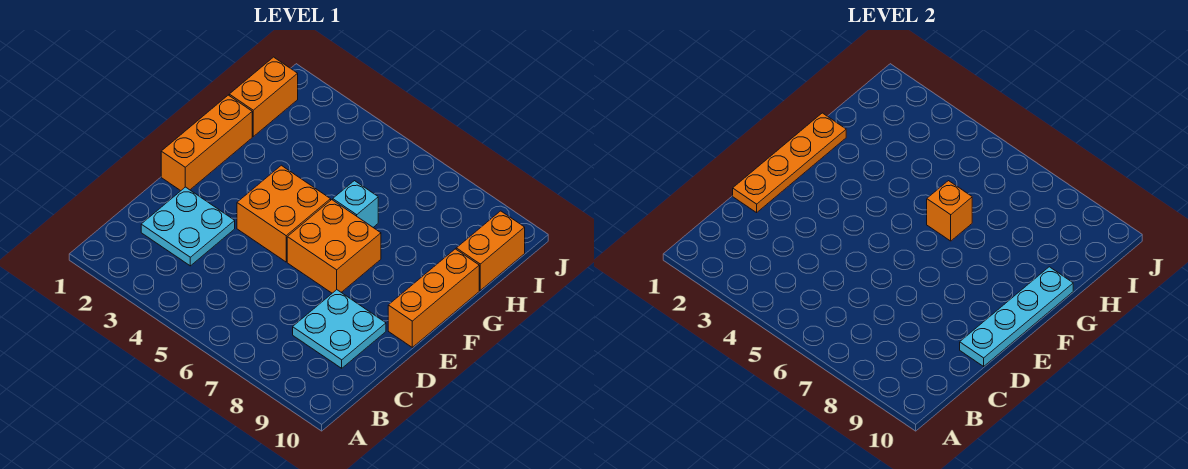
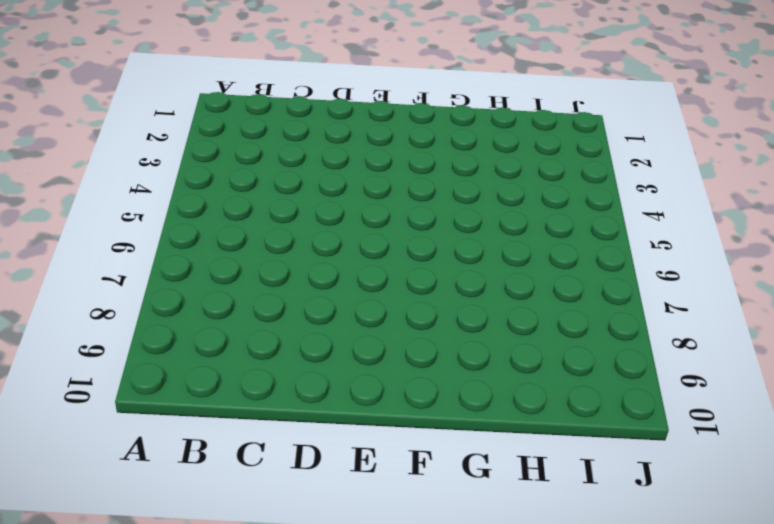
none -> cyan 2x2 plate [141,187,235,266]
none -> cyan 2x2 plate [293,290,386,368]
none -> orange 1x3 brick [161,95,252,191]

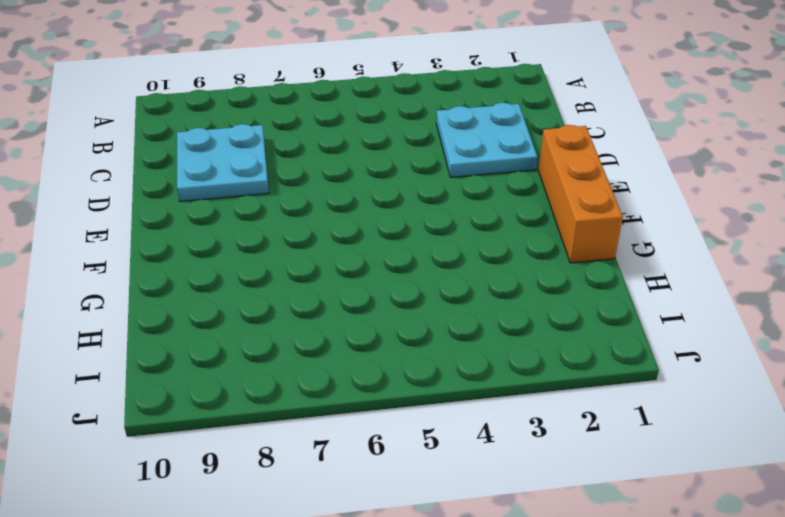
none -> orange 2x2 brick [237,165,331,262]
none -> orange 2x2 brick [287,200,381,293]
none -> orange 1x3 brick [388,249,479,347]

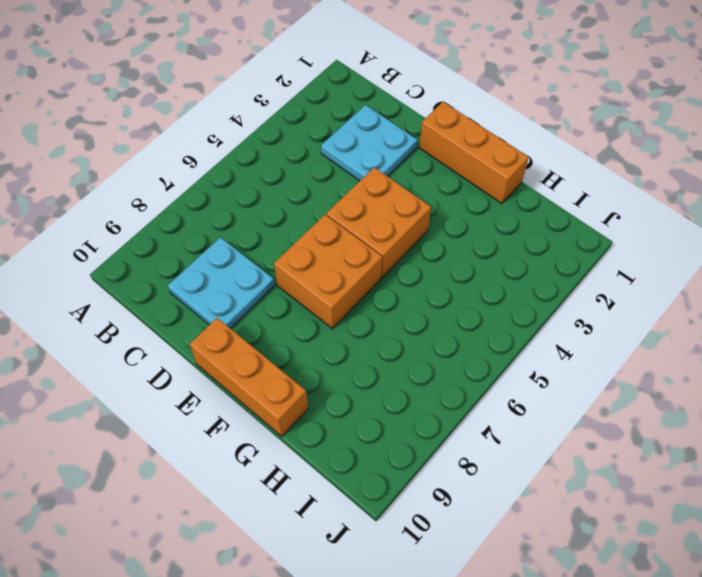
none -> cyan 1x1 brick [333,181,378,227]
none -> orange 1x2 brick [229,57,298,136]
none -> orange 1x2 brick [456,211,525,290]

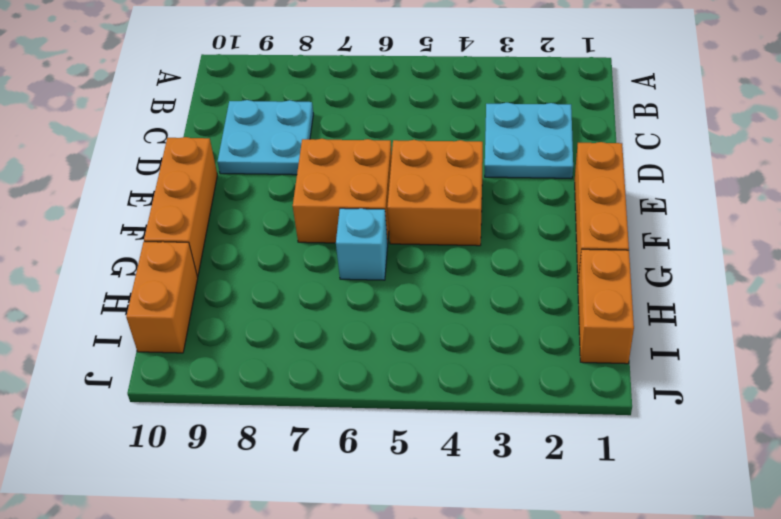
none -> orange 1x4 plate [733,113,846,213]
none -> cyan 1x4 plate [960,267,1073,366]
none -> orange 1x1 brick [927,181,972,241]

